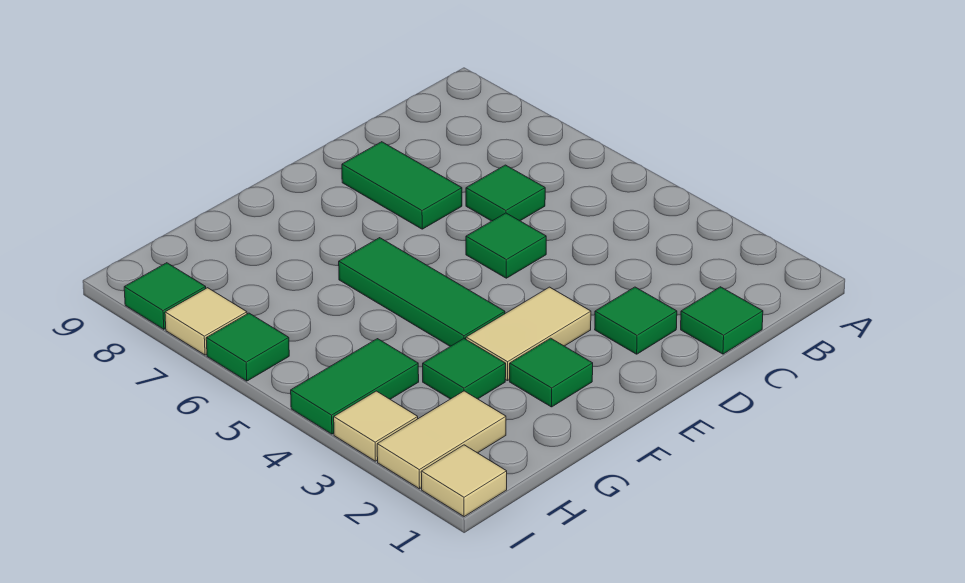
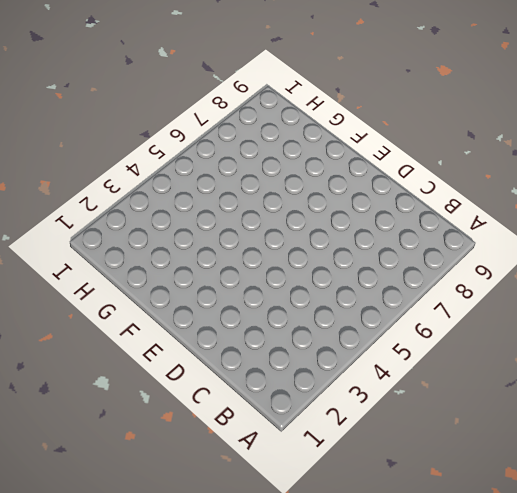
none -> green 1x1 tile [681,287,763,354]
none -> green 1x1 tile [466,165,545,221]
none -> green 1x1 tile [595,287,677,354]

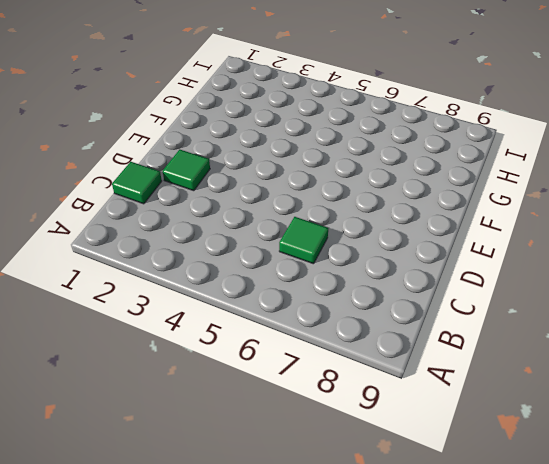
none -> green 1x1 tile [466,213,546,278]
none -> green 1x2 tile [342,142,462,229]
none -> tan 1x2 tile [466,287,591,381]

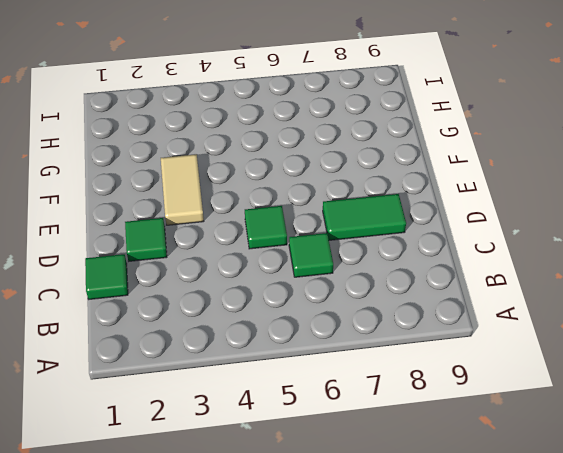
none -> green 1x1 tile [510,338,593,407]
none -> green 1x3 tile [339,238,505,346]
none -> green 1x1 tile [423,339,506,399]

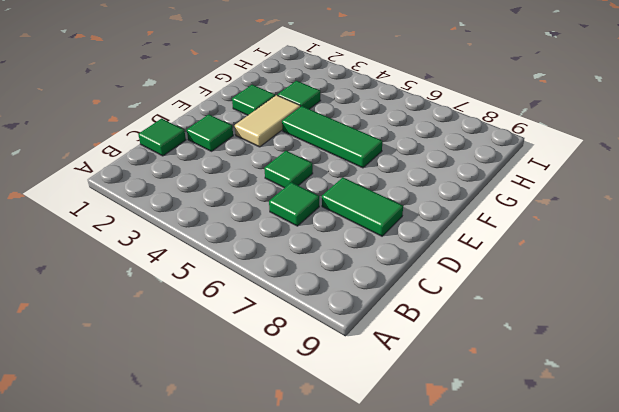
none -> tan 1x2 tile [377,391,506,489]
none -> green 1x2 tile [291,339,419,434]
none -> tan 1x1 tile [421,445,507,517]

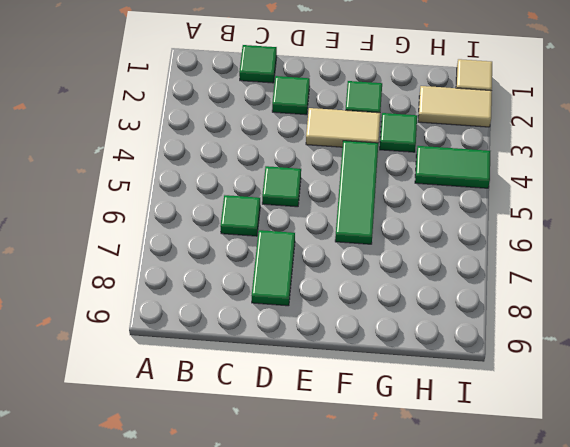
none -> tan 1x1 tile [334,391,418,461]
none -> green 1x1 tile [206,313,289,381]
none -> tan 1x1 tile [165,288,247,355]

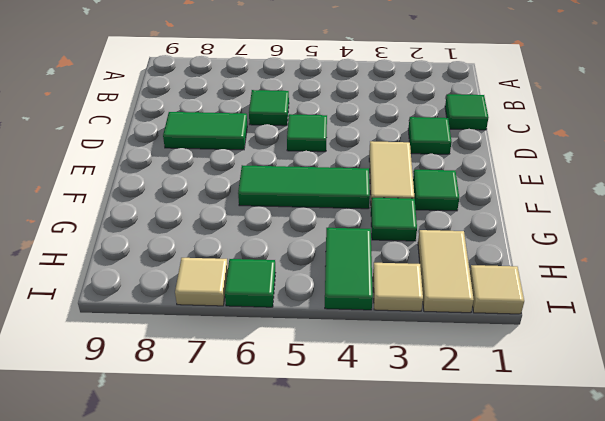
none -> green 1x1 tile [124,263,206,329]

